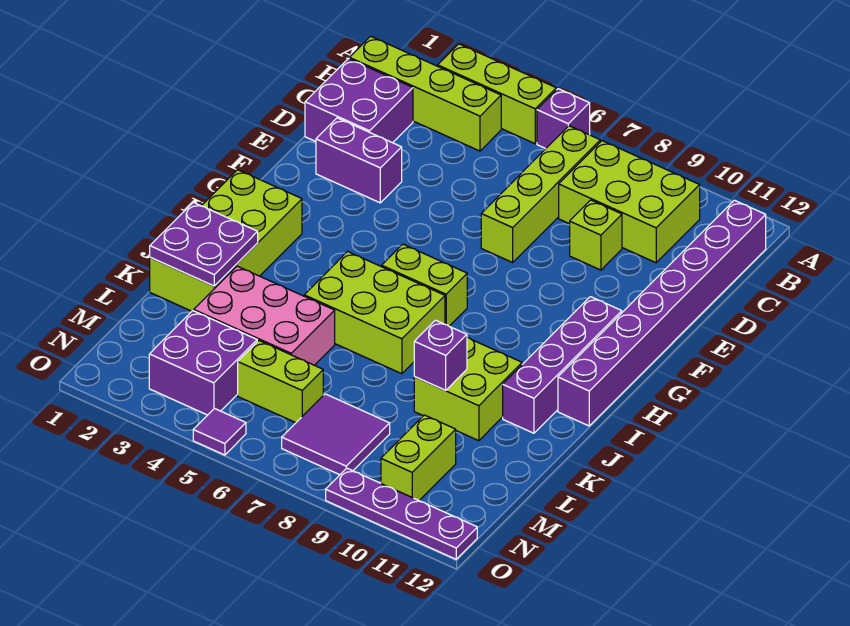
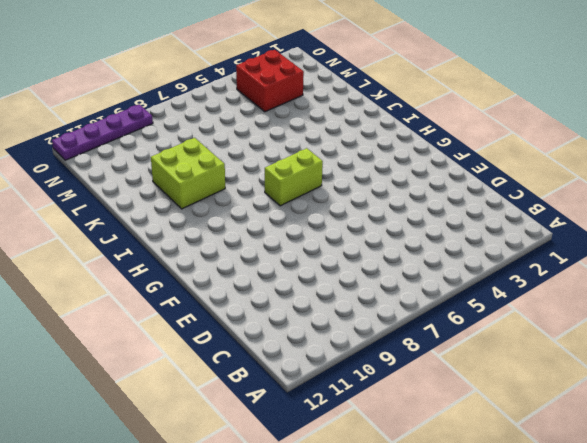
red 2x2 brick [236,50,304,112] -> purple 2x2 brick [149,311,257,415]
none -> lime 1x3 brick [438,44,556,144]
none -> purple 1x1 brick [537,89,590,149]
none -> lime 1x4 brick [349,36,501,151]

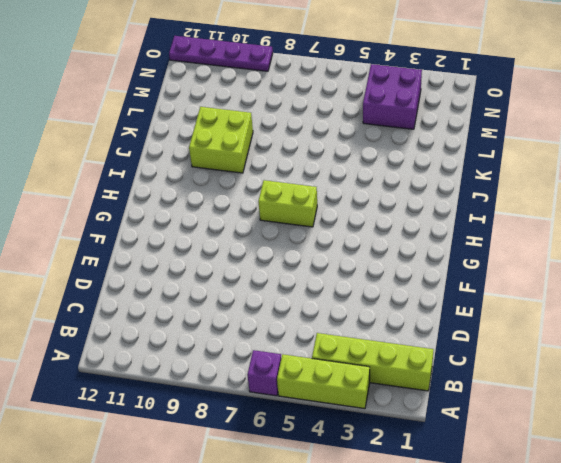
none -> lime 1x4 brick [481,126,600,262]
none -> lime 2x3 brick [559,141,700,263]
none -> purple 1x8 brick [558,200,766,426]

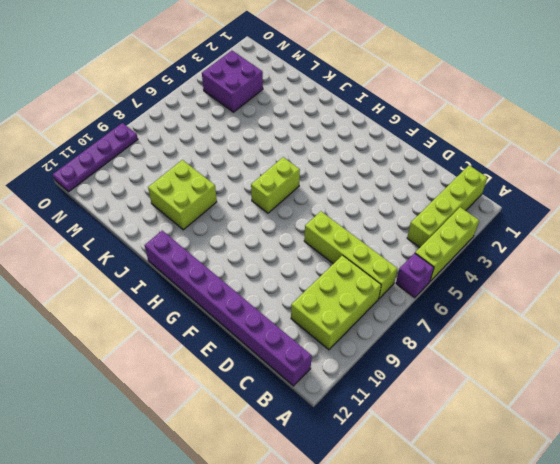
none -> purple 2x2 brick [305,59,413,143]
none -> lime 1x1 brick [570,200,622,270]
none -> purple 1x2 brick [316,118,402,203]

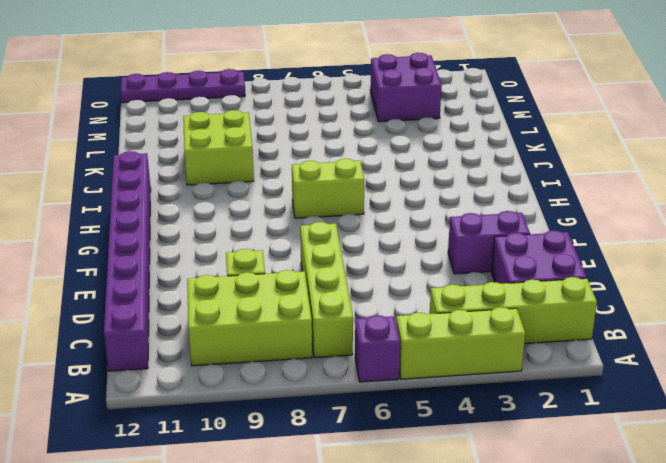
none -> purple 1x4 brick [503,297,622,433]
none -> lime 2x4 brick [150,170,302,311]
none -> lime 2x3 brick [304,252,445,374]

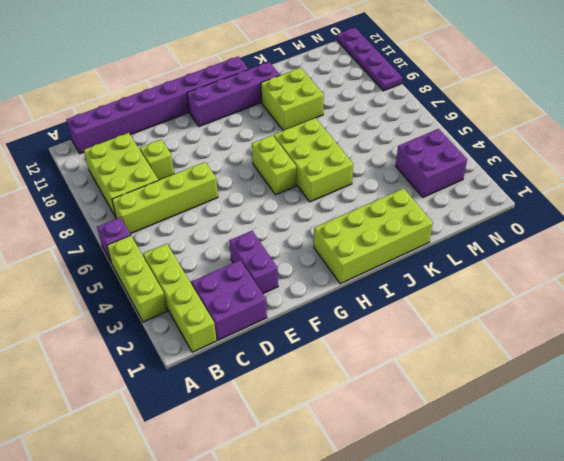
none -> pink 2x3 brick [194,266,335,365]
none -> lime 1x2 brick [238,341,323,423]
none -> purple 2x2 tile [282,394,390,475]

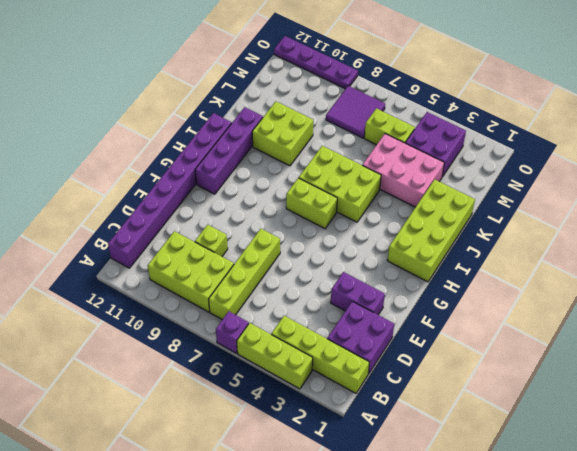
none -> lime 1x2 brick [381,415,456,500]
none -> purple 1x1 tile [193,409,246,455]
none -> purple 2x2 plate [150,202,258,286]

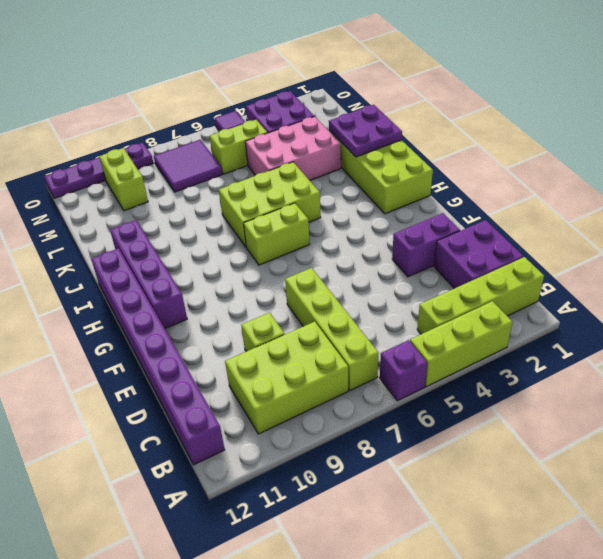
none -> lime 2x2 brick [414,338,522,441]
none -> purple 1x1 brick [414,320,467,390]

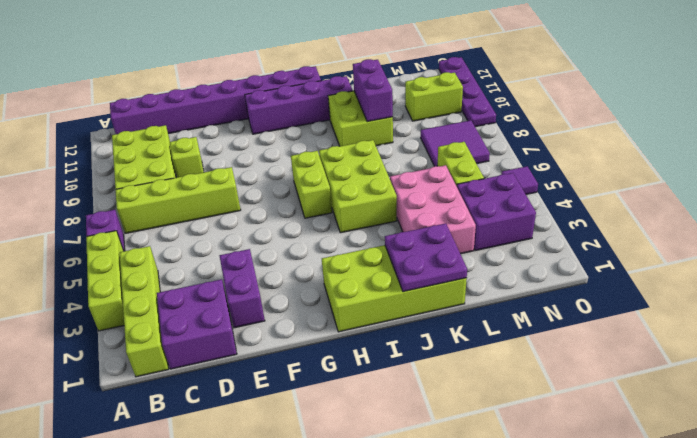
purple 1x2 brick [353,59,393,122] -> purple 1x1 brick [414,320,467,390]

